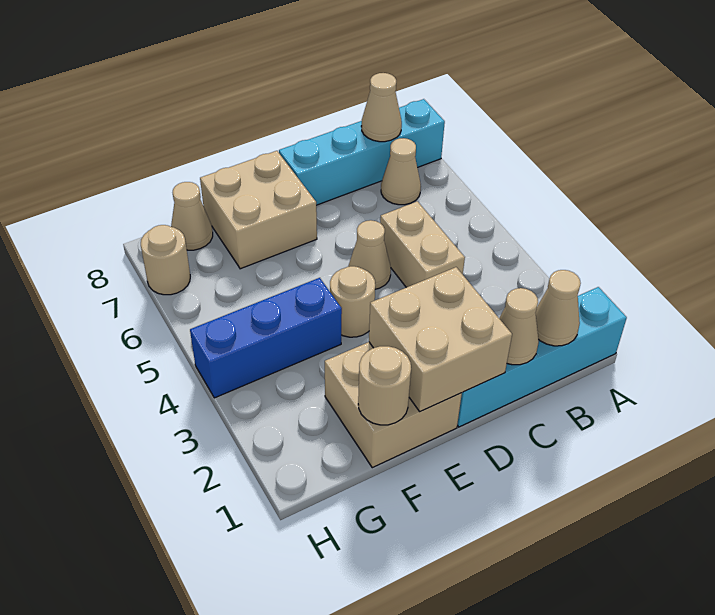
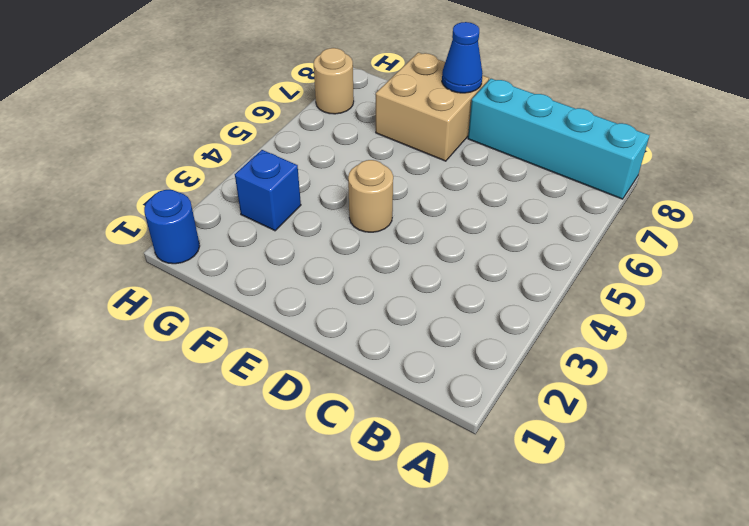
blue 1x1 cone [442,22,483,93] -> none
blue 1x1 brick [235,150,301,231] -> none
blue 1x1 round brick [144,190,200,264] -> none
none -> cyan 1x4 brick [457,287,627,427]
none -> tan 1x1 cone [381,138,421,205]
none -> tan 1x2 brick [380,201,465,287]

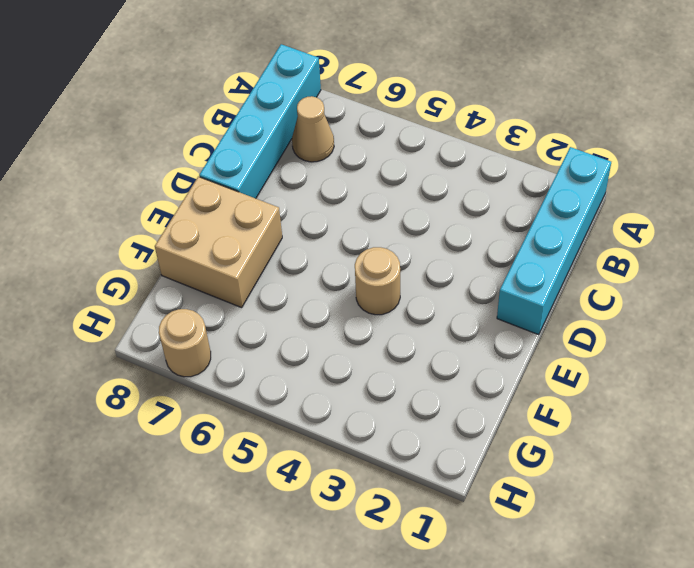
none -> tan 1x2 brick [380,201,465,287]
none -> tan 1x1 cone [348,220,391,289]
none -> tan 2x2 brick [325,342,462,468]

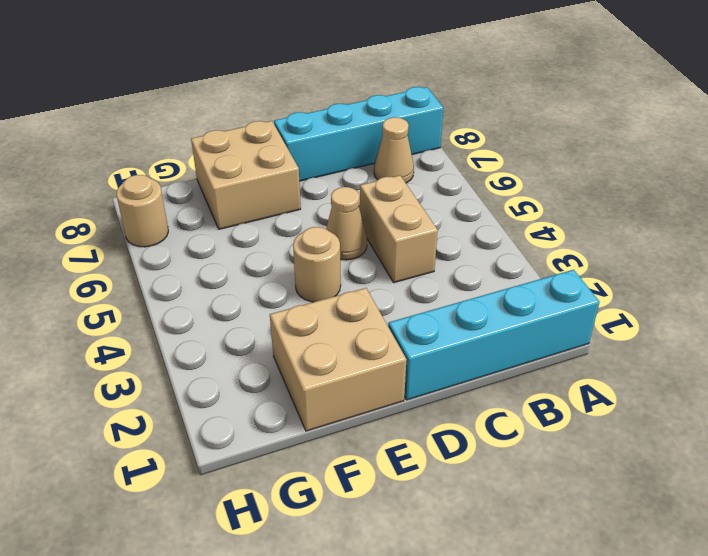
none -> blue 1x3 brick [190,278,342,398]
none -> tan 1x1 cone [171,182,213,250]
none -> tan 1x1 cone [535,270,581,346]

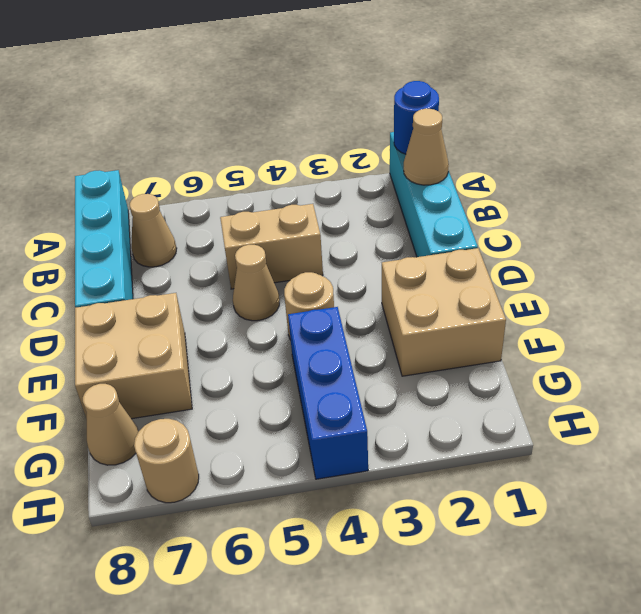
blue 1x1 round brick [394,81,439,154] -> none
none -> tan 1x1 cone [361,73,402,142]
none -> tan 1x1 cone [499,288,539,365]
none -> tan 2x2 brick [369,267,512,412]

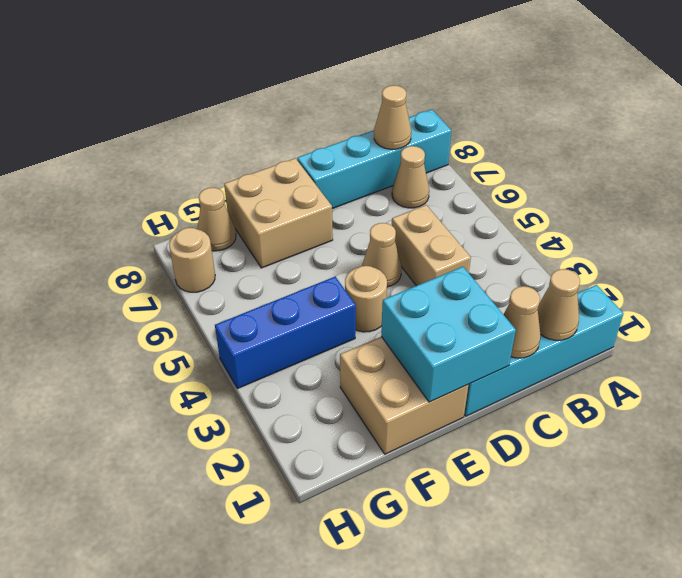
cyan 2x2 brick [381,267,516,402] -> tan 2x2 brick [369,267,512,412]
none -> tan 1x1 round brick [358,346,411,425]

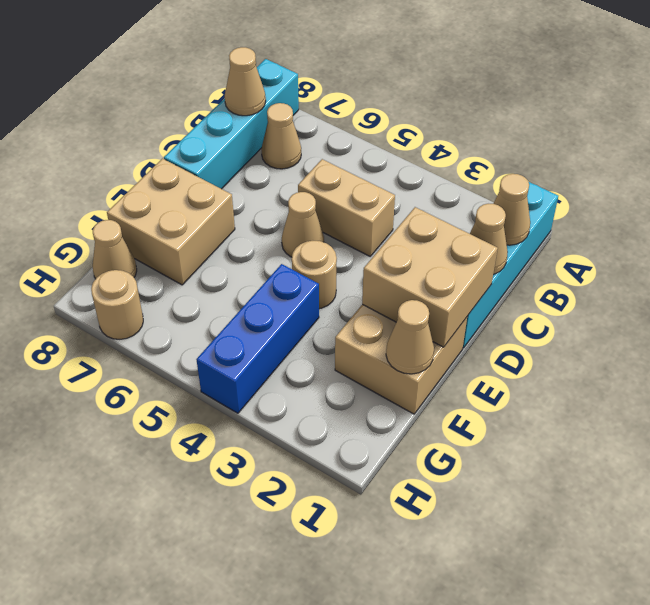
tan 1x1 cone [386,300,434,374] -> tan 1x1 round brick [358,346,411,425]

